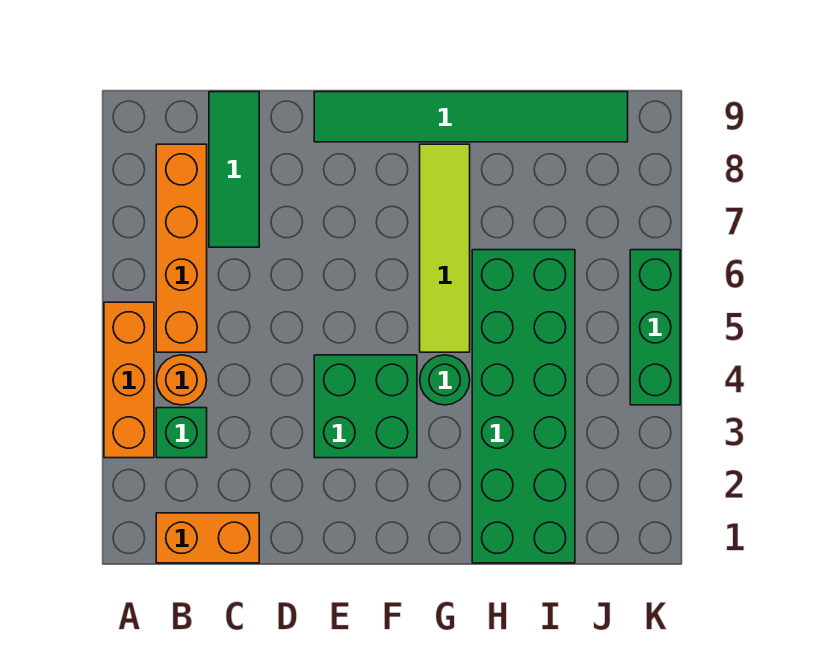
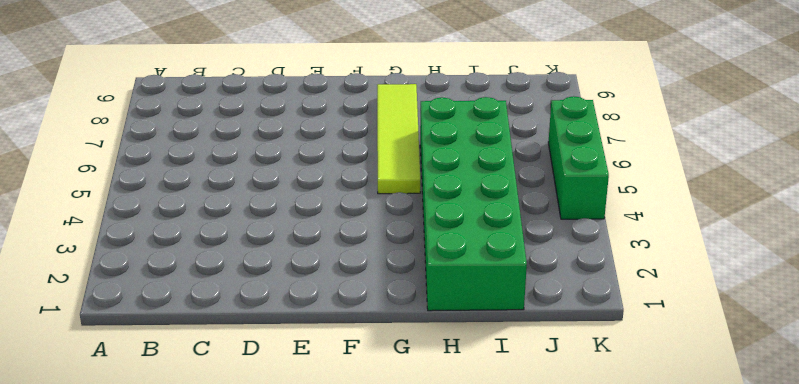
none -> orange 1x3 brick [104,302,154,458]
none -> orange 1x2 brick [156,513,259,563]
none -> green 1x1 brick [156,408,207,458]

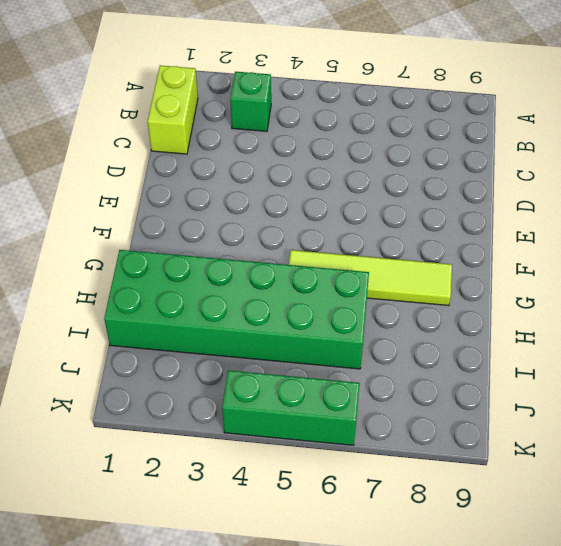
lime 1x2 brick [148,65,198,154] -> orange 1x2 brick [156,513,259,563]
none -> orange 1x3 brick [104,302,154,458]
none -> orange 1x1 round brick [157,355,207,405]
none -> orange 1x4 brick [156,144,207,352]

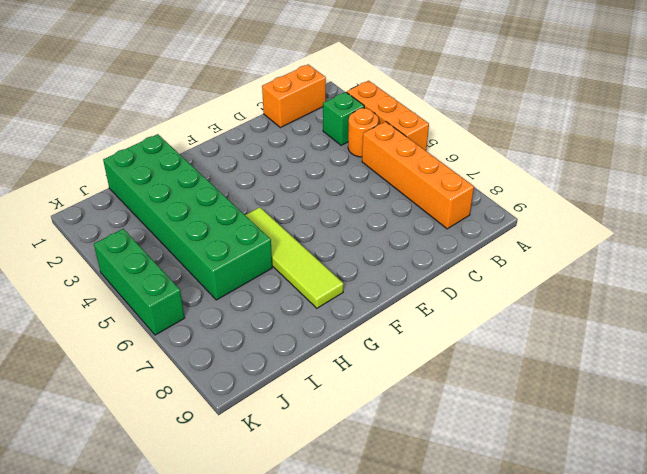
none -> green 1x3 tile [209,92,259,247]
none -> green 2x2 brick [314,355,417,458]
none -> green 1x6 tile [314,92,628,142]

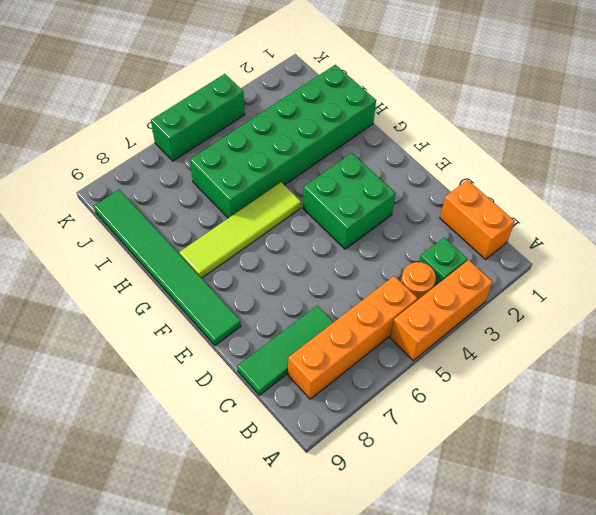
none -> green 1x1 round brick [420,355,470,405]

